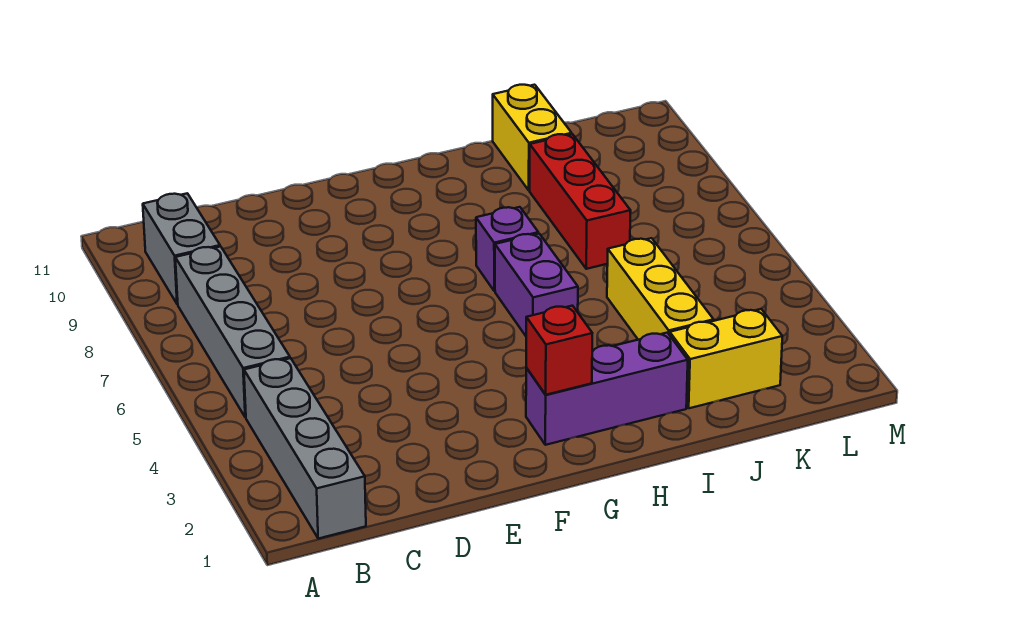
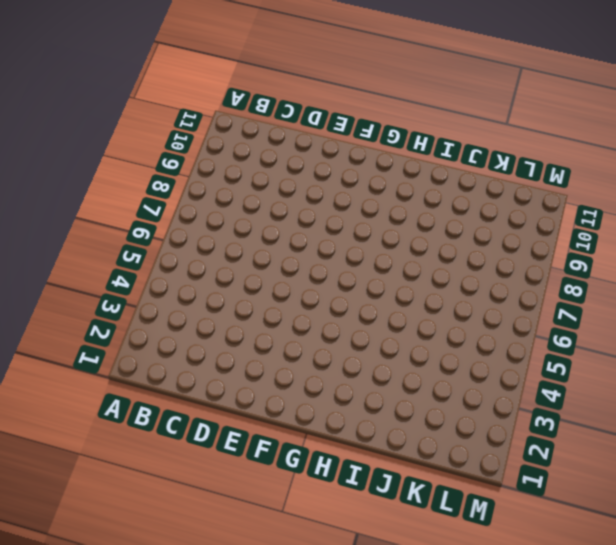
none -> grey 1x4 brick [244,358,366,539]
none -> grey 1x4 brick [175,246,290,417]

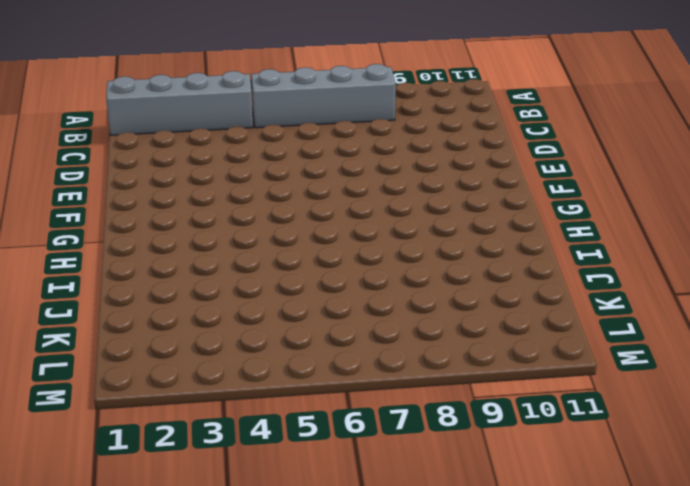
none -> grey 1x2 brick [143,193,220,304]
none -> purple 1x3 brick [526,333,688,445]

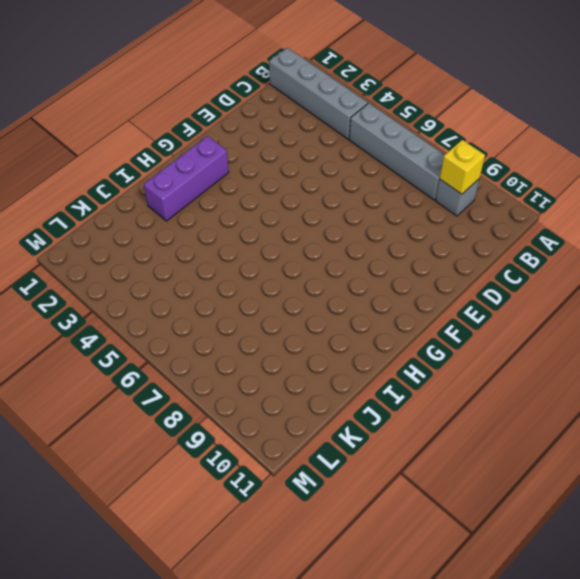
grey 1x1 brick [435,179,479,216] -> grey 1x2 brick [143,193,220,304]
yellow 1x1 brick [440,140,485,194] -> none
none -> purple 1x2 brick [495,234,578,336]
none -> purple 1x1 brick [476,207,538,291]

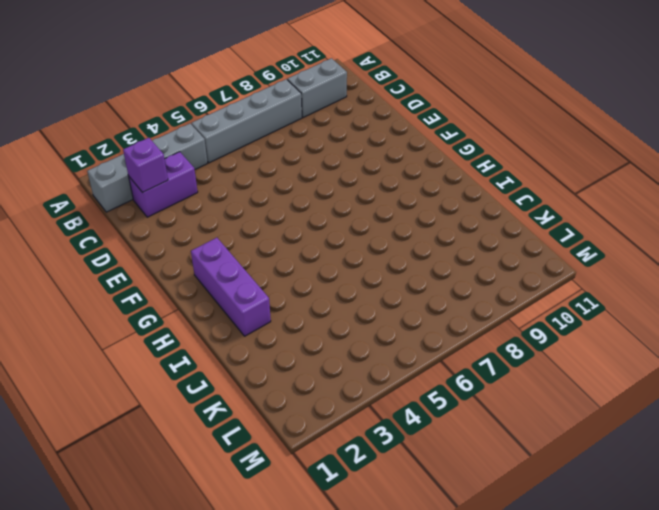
purple 1x2 brick [129,152,198,217] -> purple 1x2 brick moved to [495,234,578,336]
purple 1x1 brick [123,138,168,193] -> purple 1x1 brick moved to [476,207,538,291]
none -> yellow 1x2 brick [670,309,782,408]
none -> yellow 1x3 brick [607,238,714,340]

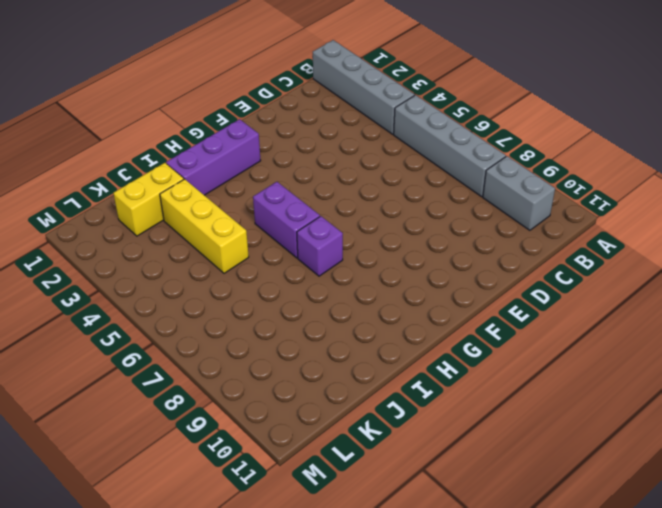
none -> red 1x3 brick [530,134,631,269]
none -> yellow 1x2 brick [493,85,572,190]

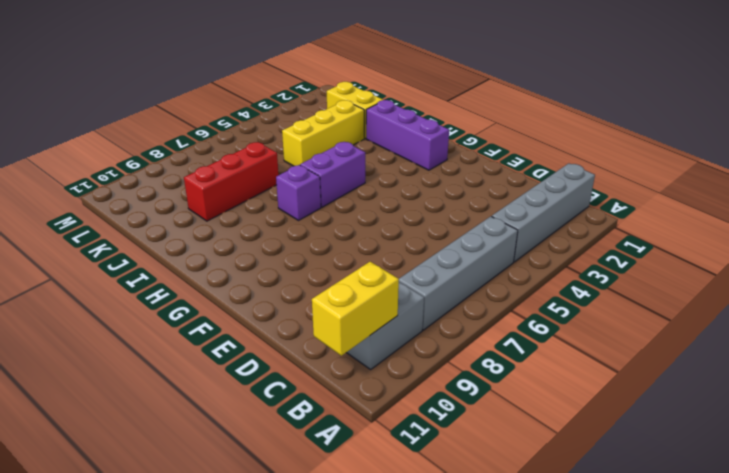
yellow 1x2 brick [312,262,399,356] -> yellow 1x2 brick moved to [493,85,572,190]
none -> red 1x1 brick [526,306,592,395]

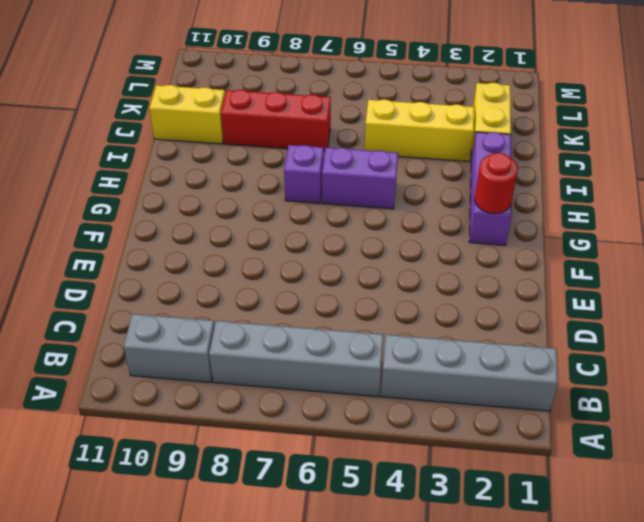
red 1x1 round brick [475,153,518,213] -> red 1x1 brick [526,306,592,395]

